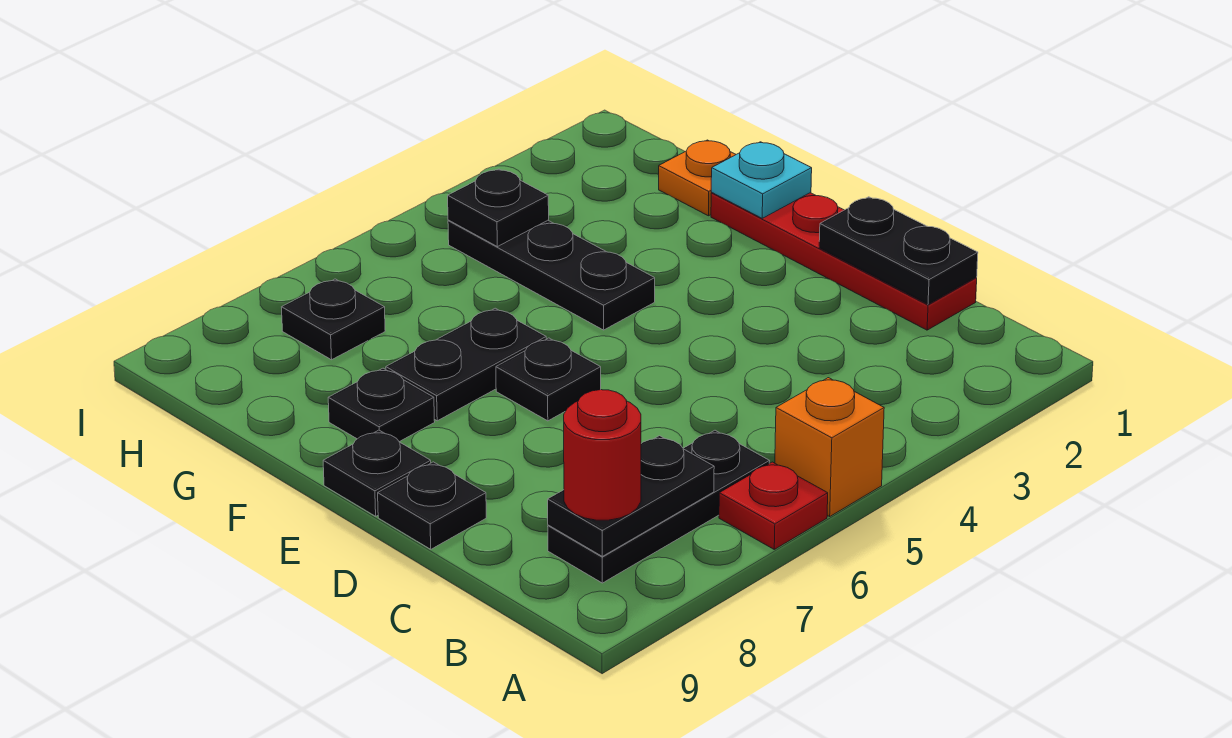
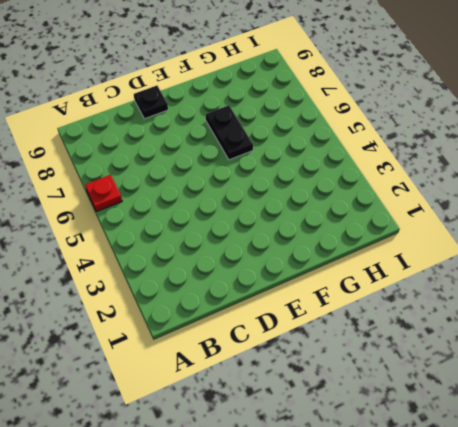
none -> orange 1x1 brick [775,378,884,516]
none -> black 1x3 plate [548,430,770,583]
none -> red 1x4 plate [711,193,977,330]

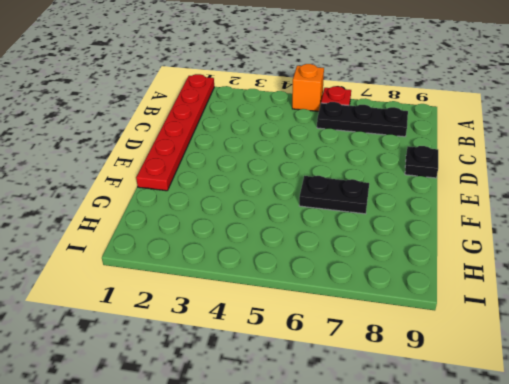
red 1x6 plate [136,74,214,191] -> red 1x4 plate [711,193,977,330]
none -> black 1x1 plate [496,338,601,421]
none -> black 1x1 plate [323,430,431,516]
none -> black 1x3 plate [448,220,655,330]

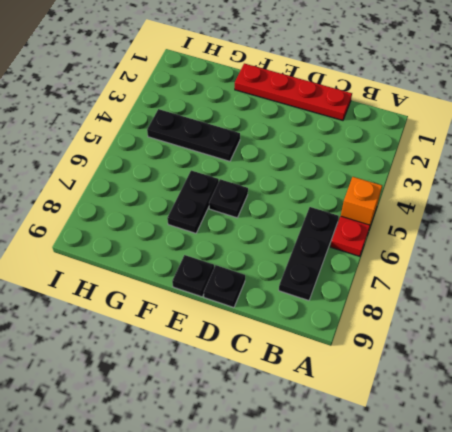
none -> black 1x1 plate [328,368,435,442]
none -> orange 1x1 plate [659,140,736,216]
none -> black 1x1 plate [282,279,385,360]

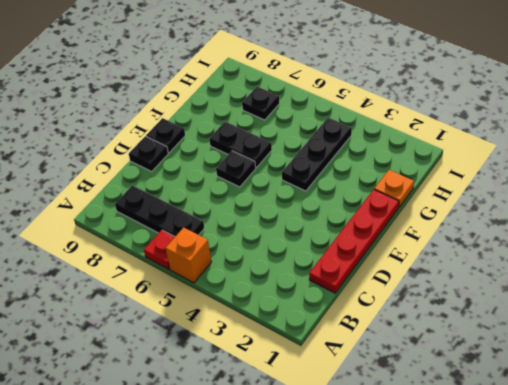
none -> black 1x1 plate [328,368,435,442]
none -> black 1x2 plate [548,436,714,556]
none -> black 1x2 plate [819,197,978,305]

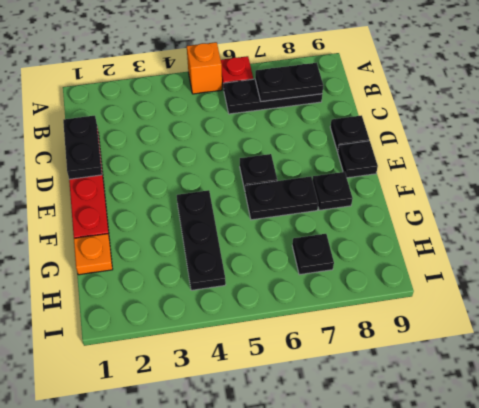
none -> cyan 1x1 plate [711,142,812,218]
none -> black 1x1 plate [448,169,549,247]
none -> red 1x1 round brick [564,390,641,520]

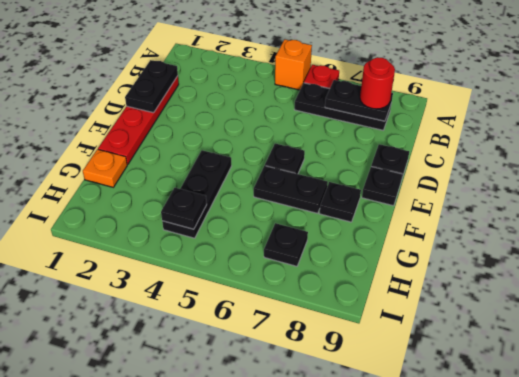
none -> cyan 1x1 plate [711,142,812,218]

